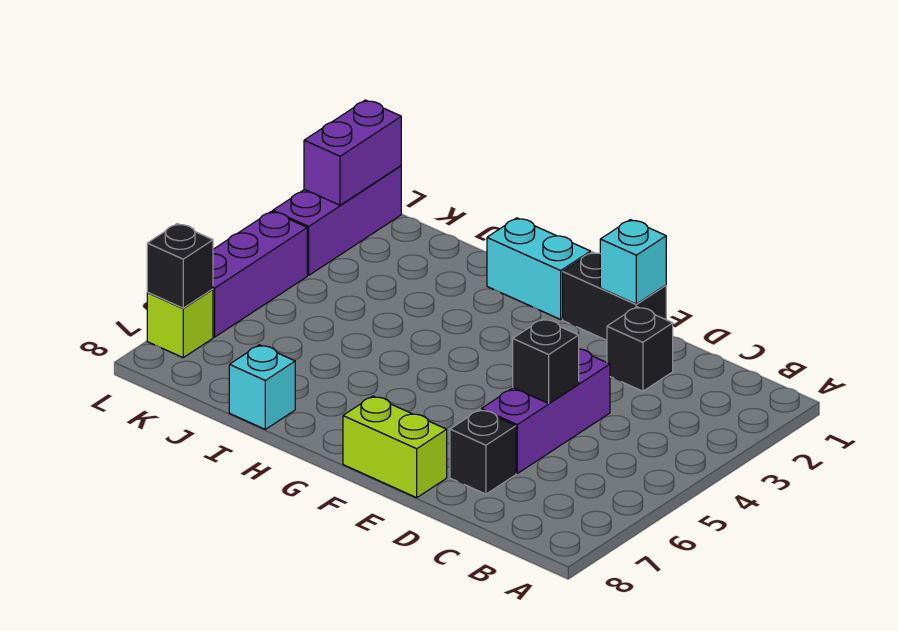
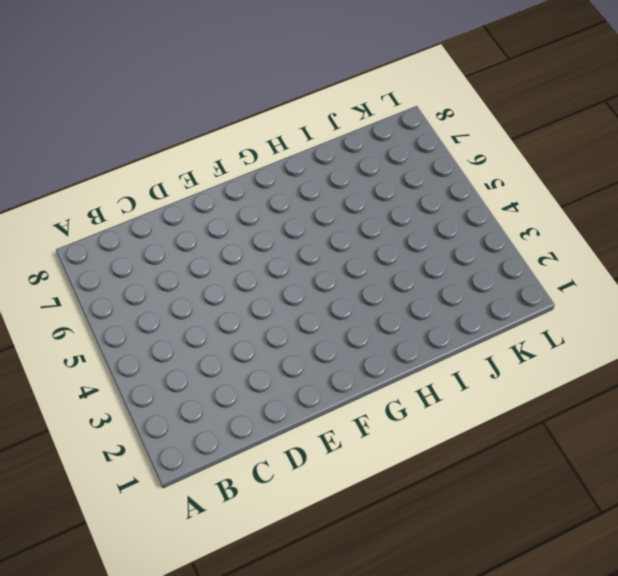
none -> black 1x1 brick [607,307,673,391]
none -> purple 1x3 brick [481,349,610,473]
none -> black 1x1 brick [450,410,516,494]

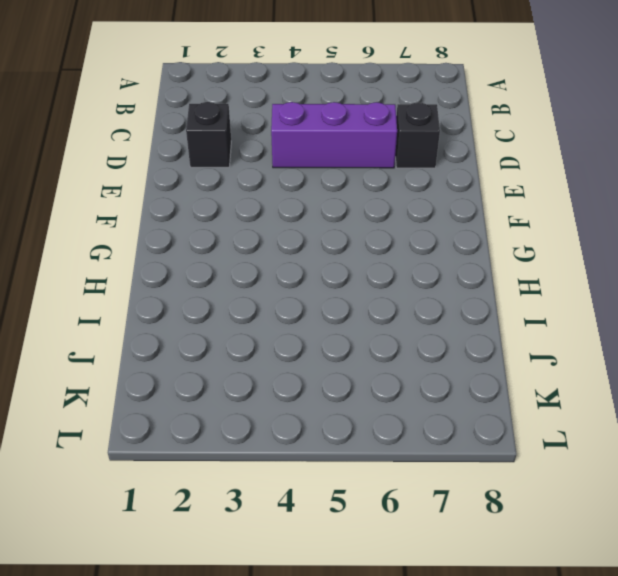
none -> black 1x2 brick [563,252,666,340]
none -> lime 1x2 brick [343,396,447,498]
none -> cyan 1x2 brick [487,218,591,319]

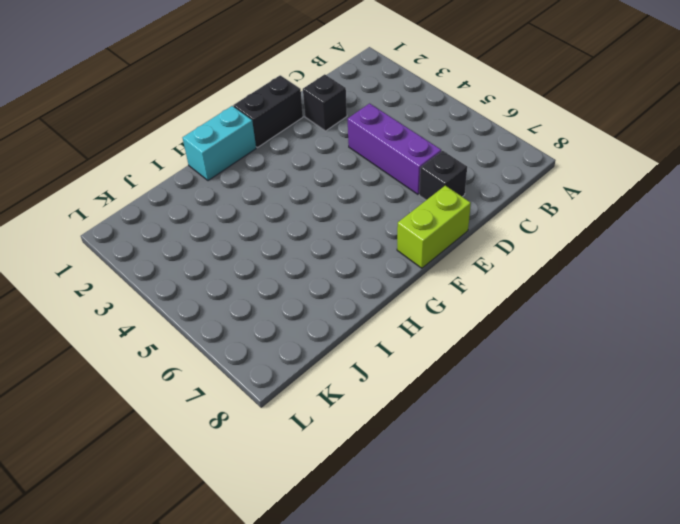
none -> cyan 1x1 brick [229,345,295,429]
none -> purple 1x3 brick [273,166,401,275]
none -> purple 1x3 brick [213,211,307,337]

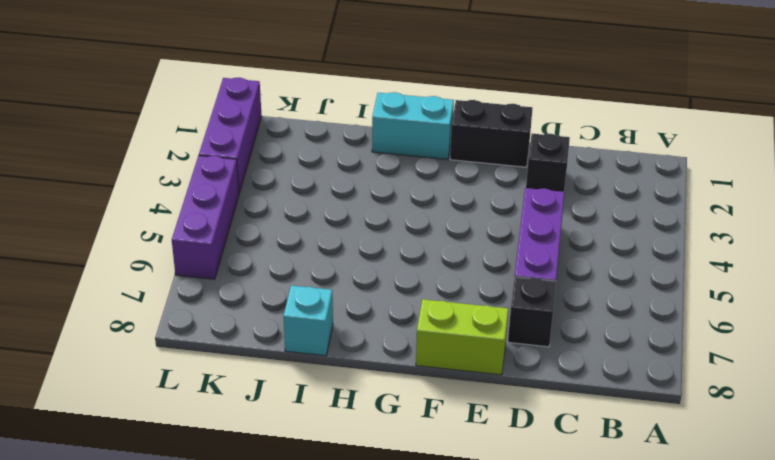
none -> lime 1x1 brick [147,289,213,357]
none -> black 1x1 brick [513,319,579,403]
none -> cyan 1x1 brick [600,220,666,304]

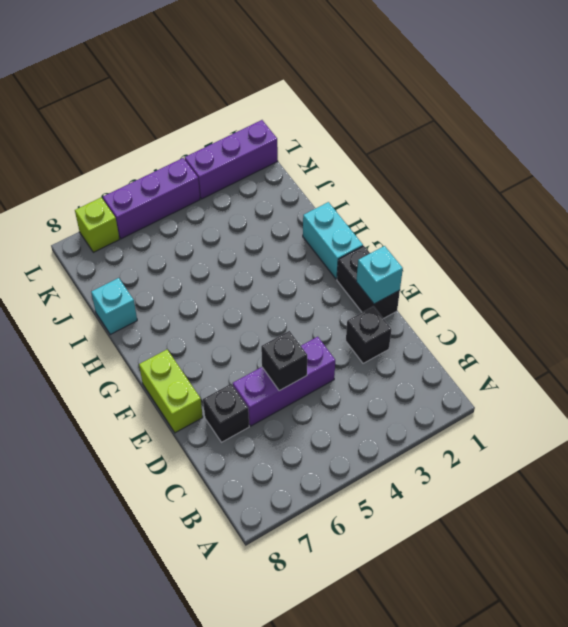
none -> purple 1x2 brick [304,100,401,205]
none -> black 1x1 brick [147,224,213,308]

